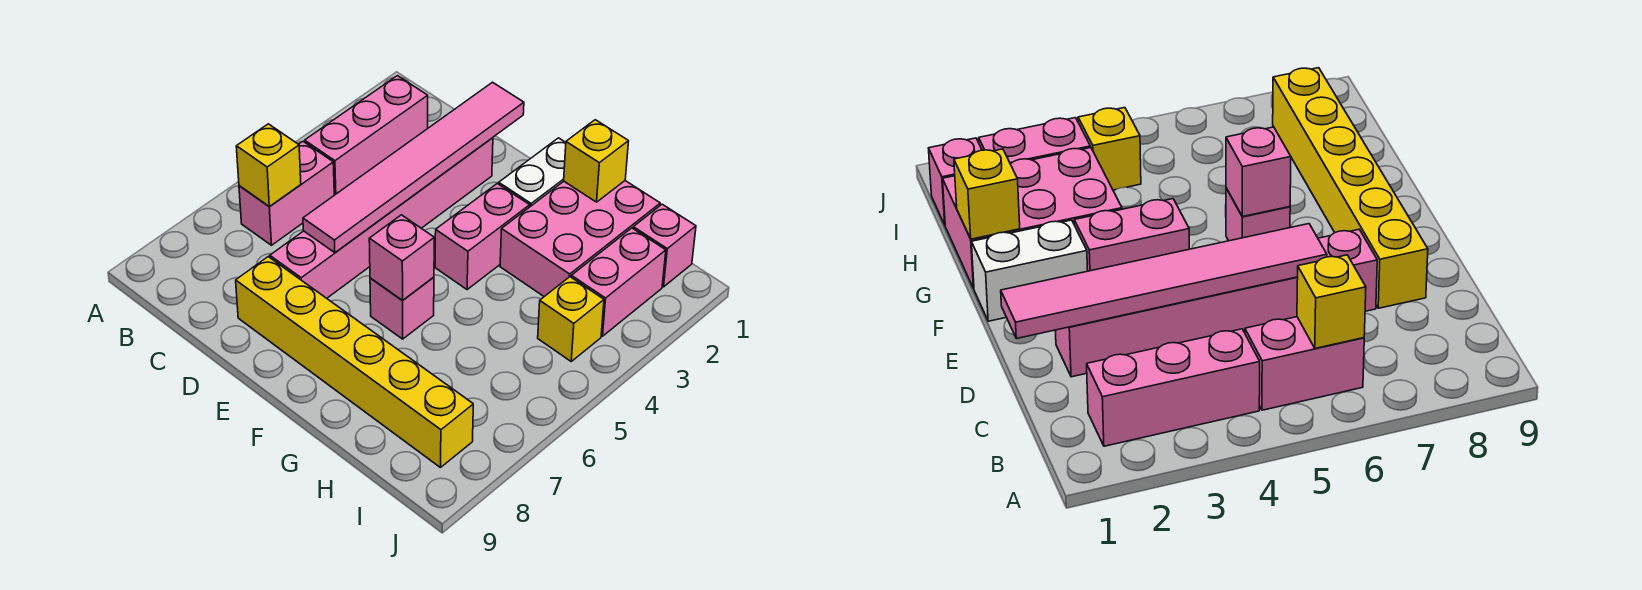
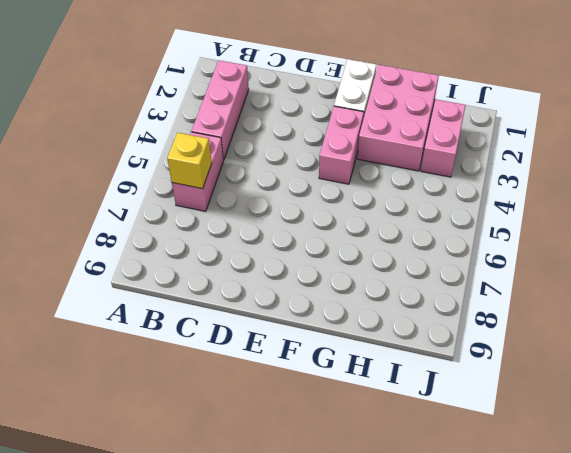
none -> pink 1x6 brick [270,138,493,298]
none -> yellow 1x6 brick [236,257,473,467]
none -> pink 1x1 brick [370,277,434,339]

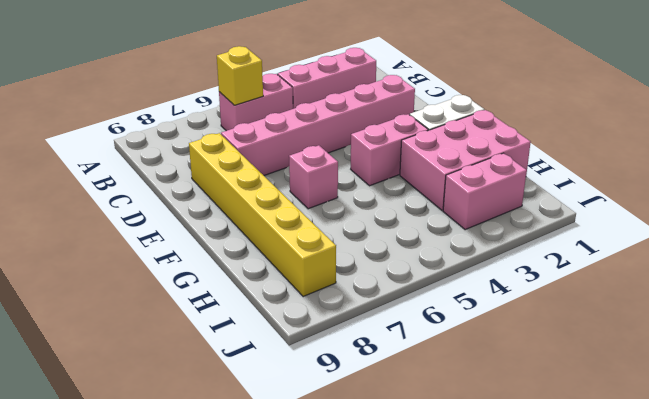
none -> pink 1x1 brick [633,204,696,287]
none -> yellow 1x1 brick [538,277,604,361]
none -> pink 1x6 tile [303,82,524,253]

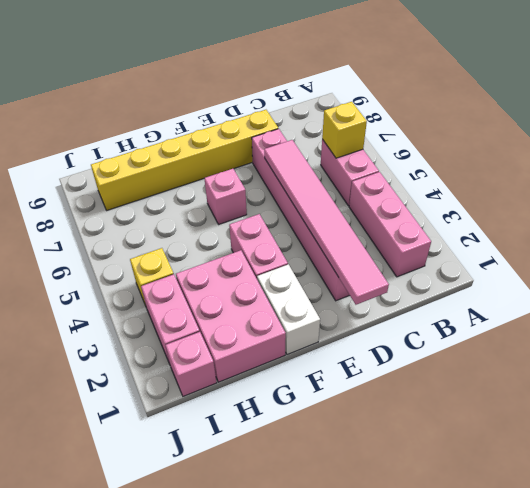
none -> pink 1x1 brick [369,215,434,301]
none -> yellow 1x1 brick [564,120,629,202]

